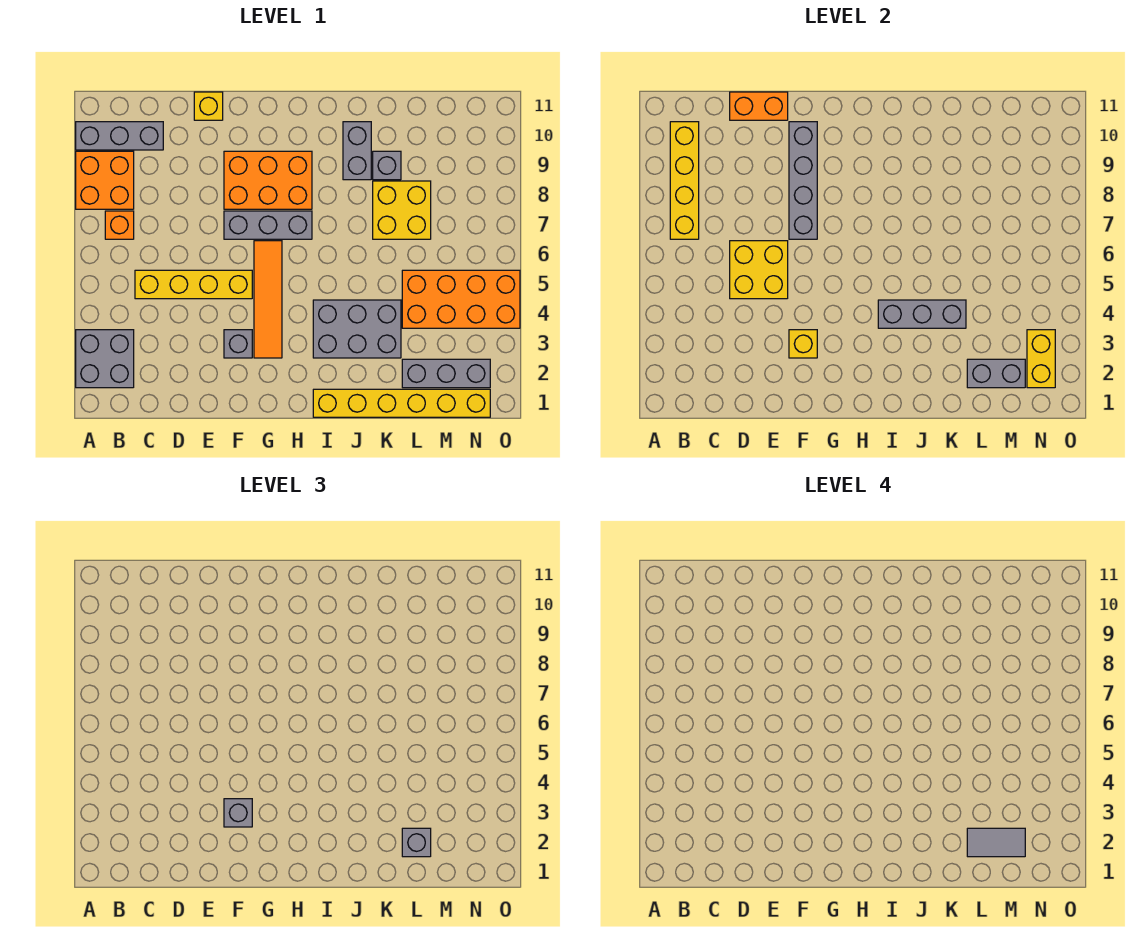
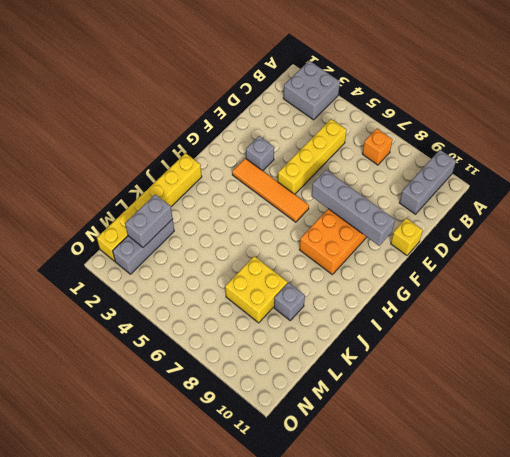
none -> orange 2x2 brick [76,151,134,209]
none -> grey 1x3 brick [224,211,312,239]
none -> grey 2x3 brick [313,300,401,358]

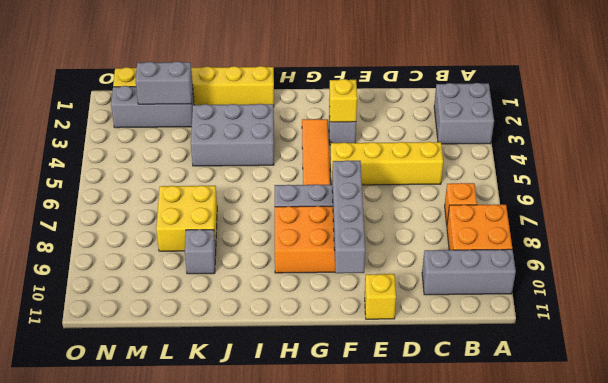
none -> grey 1x2 brick [343,122,371,180]
none -> orange 2x4 brick [402,270,520,328]
none -> yellow 1x4 brick [670,122,699,239]

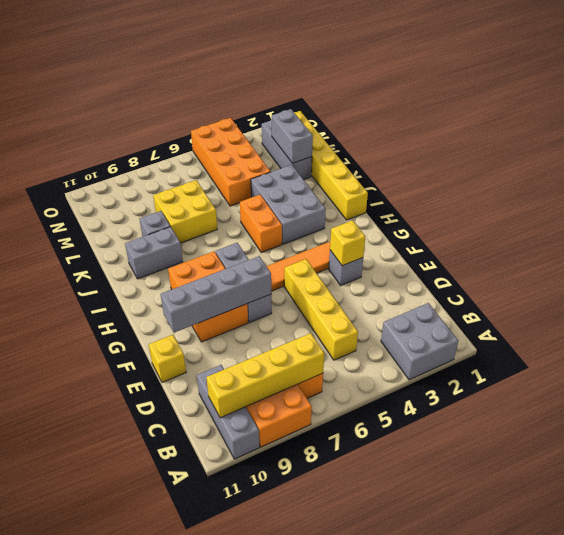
orange 1x2 brick [240,195,282,253] -> orange 1x2 brick moved to [730,92,788,120]
none -> yellow 2x2 brick [730,241,788,299]
none -> grey 1x3 brick [878,300,966,328]
none -> yellow 1x2 brick [1027,330,1055,388]

